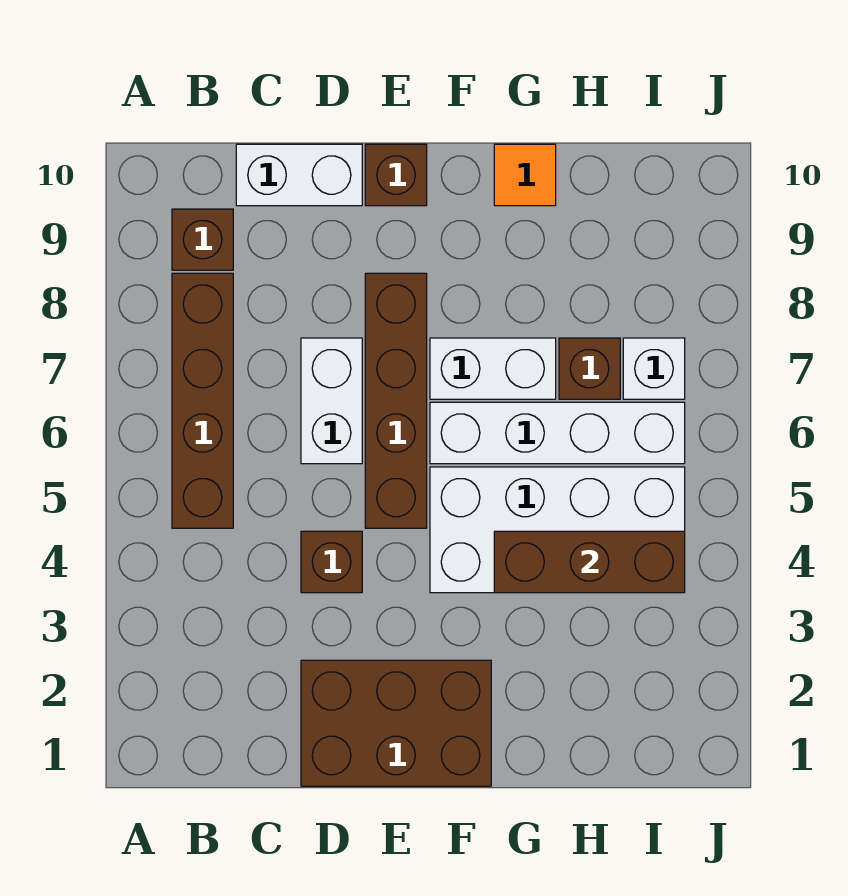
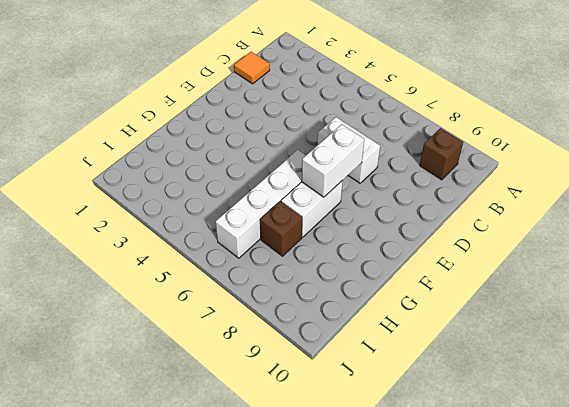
orange 1x1 tile [234,52,270,84] -> orange 1x1 tile moved to [494,144,556,206]
white 1x2 brick [302,124,364,197] -> white 1x2 brick moved to [236,144,362,206]
none -> brown 1x4 brick [172,273,233,528]
none -> brown 2x3 brick [301,660,491,786]
none -> brown 1x1 brick [301,531,362,593]

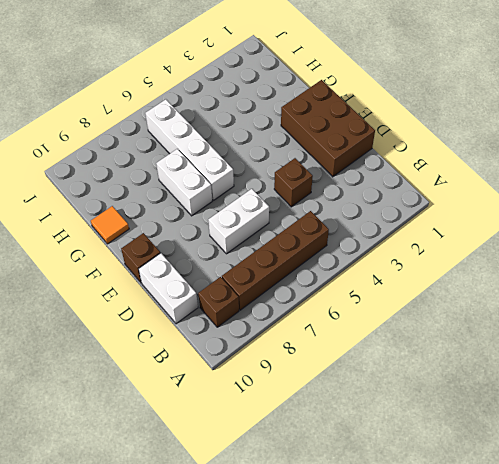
none -> brown 1x4 brick [365,273,427,528]
none -> white 2x4 brick [430,467,685,593]
none -> brown 1x1 brick [559,338,620,399]

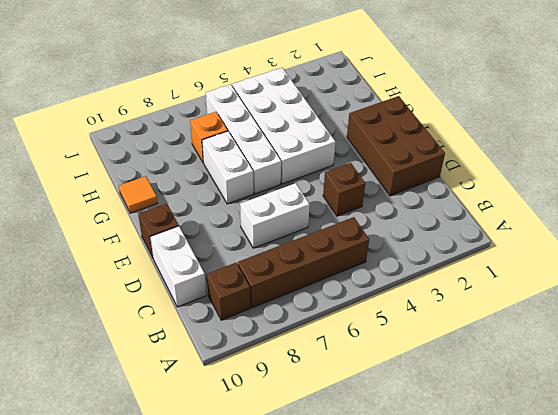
orange 1x1 brick [190,112,228,163] -> brown 1x1 brick [559,338,620,399]
none -> brown 1x4 brick [365,273,427,528]
none -> white 1x1 brick [623,338,685,399]
none -> brown 1x3 brick [494,531,685,593]

